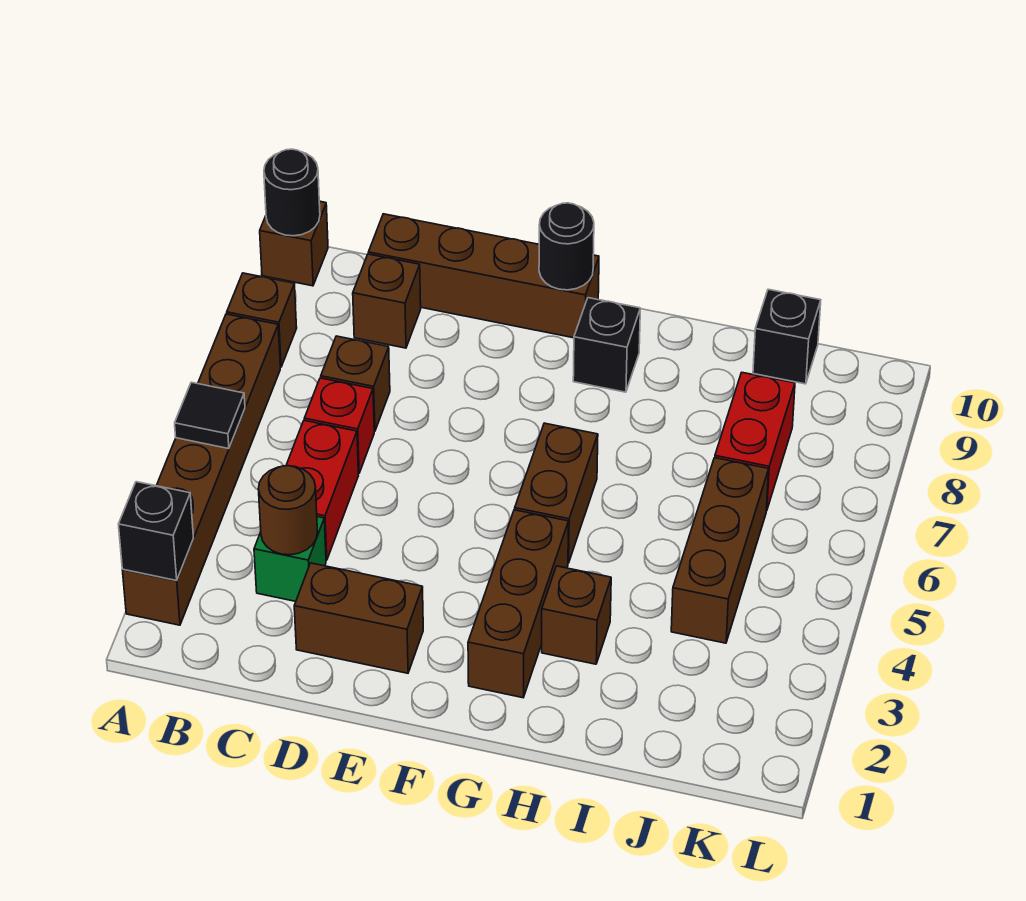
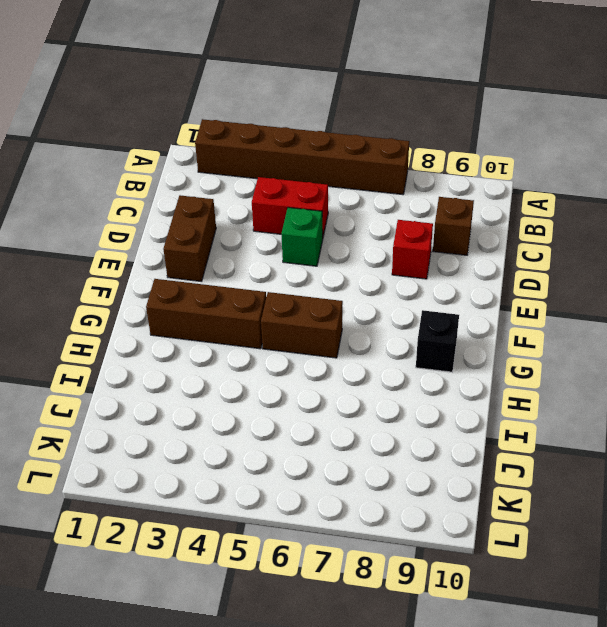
green 1x1 brick [281,207,323,266] -> green 1x1 brick moved to [254,517,326,601]
red 1x1 brick [392,220,433,279] -> red 1x1 brick moved to [304,378,374,474]
none -> brown 1x1 brick [227,273,297,367]
none -> brown 1x1 brick [260,201,328,286]
none -> brown 1x1 brick [321,336,390,431]

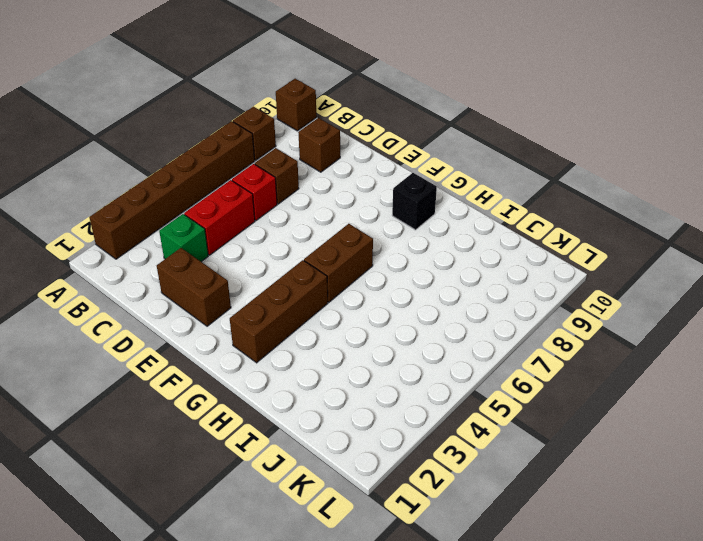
none -> brown 1x4 brick [368,214,599,338]
none -> brown 1x1 brick [542,566,611,664]
none -> brown 1x3 brick [671,458,769,643]

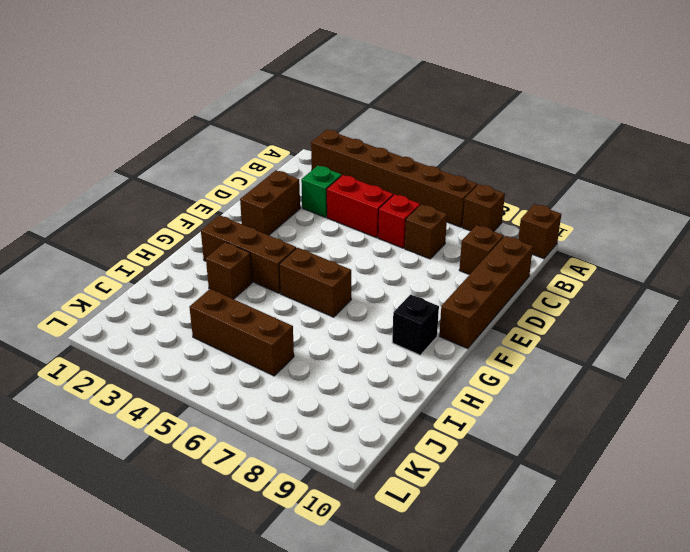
none -> red 1x2 brick [715,373,795,511]
none -> black 1x1 brick [753,289,821,384]
none -> black 1x1 brick [118,482,193,581]

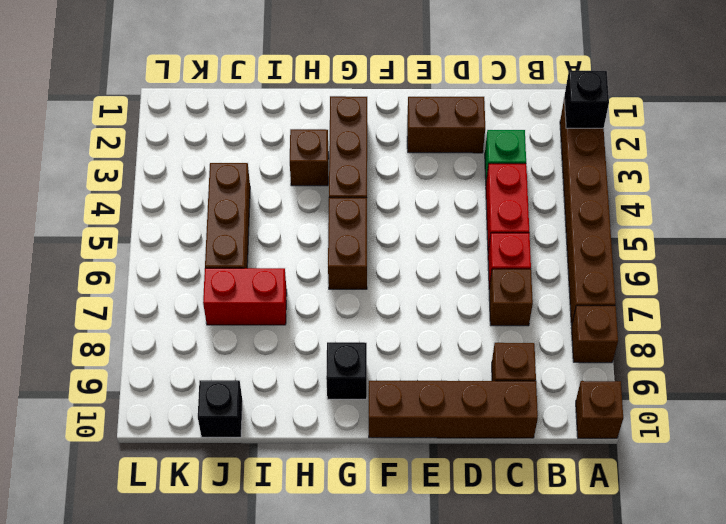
red 1x2 brick [203,268,287,325] -> red 1x2 brick turned to [715,373,795,511]
none -> black 1x1 tile [175,382,245,449]
none -> black 1x1 round brick [264,149,320,236]
none -> brown 1x1 round brick [258,466,317,555]

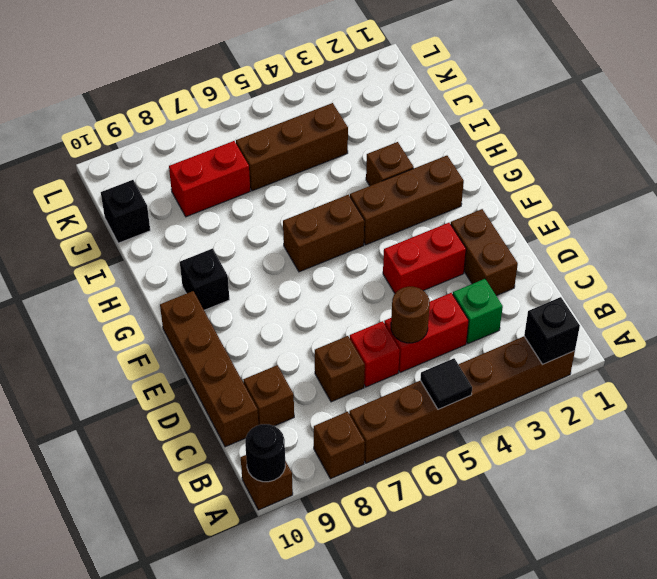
brown 1x1 round brick [391,287,430,343] -> brown 1x1 round brick moved to [258,466,317,555]
red 1x2 brick [383,223,466,293] -> none
none -> black 1x1 round brick [539,203,594,290]

